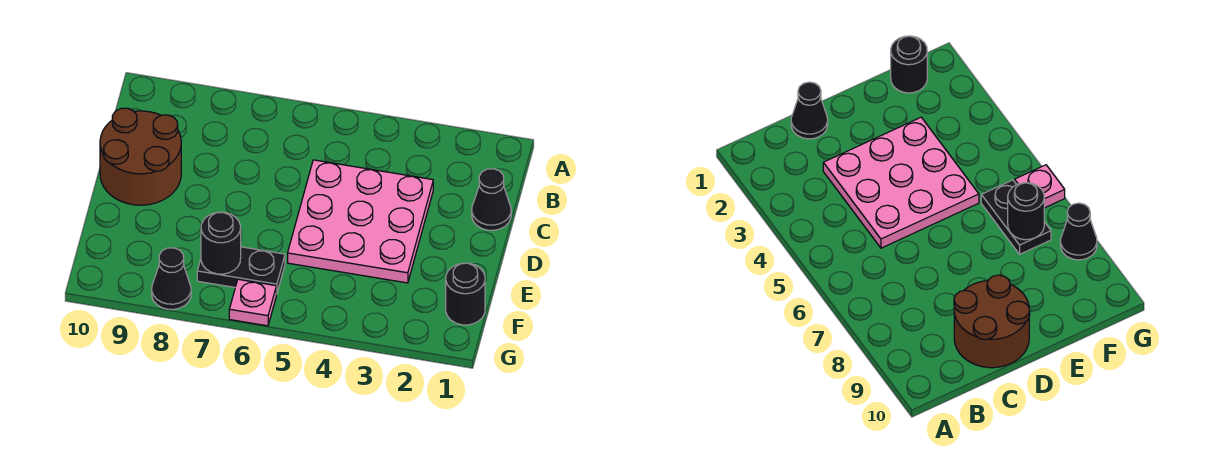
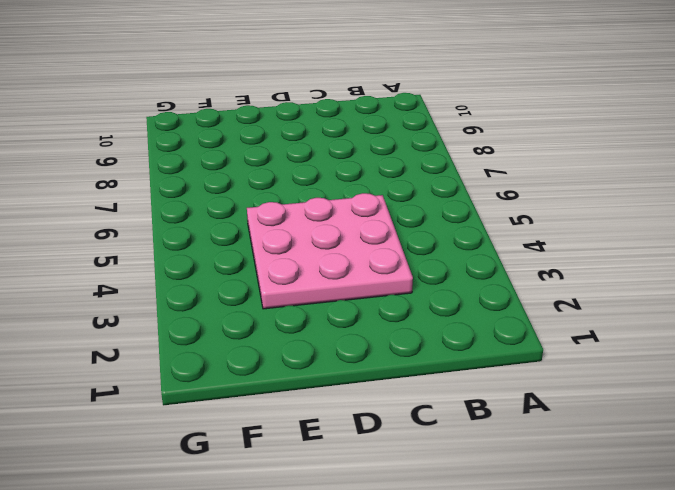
none -> black 1x1 cone [472,169,511,230]
none -> brown 2x2 round brick [100,108,181,205]

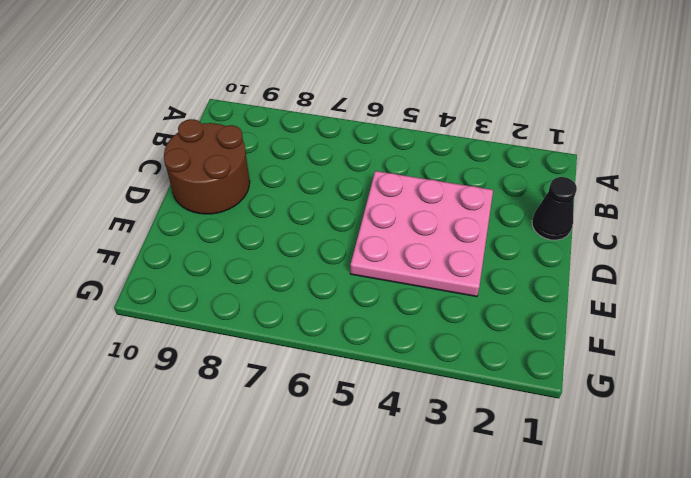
none -> black 1x1 round brick [446,263,485,325]
none -> black 1x2 plate [197,247,285,294]

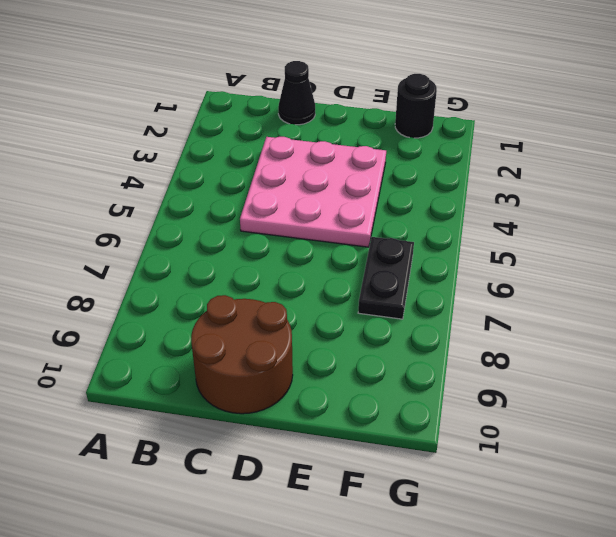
none -> pink 1x1 plate [229,279,276,326]
none -> black 1x1 cone [152,248,191,310]

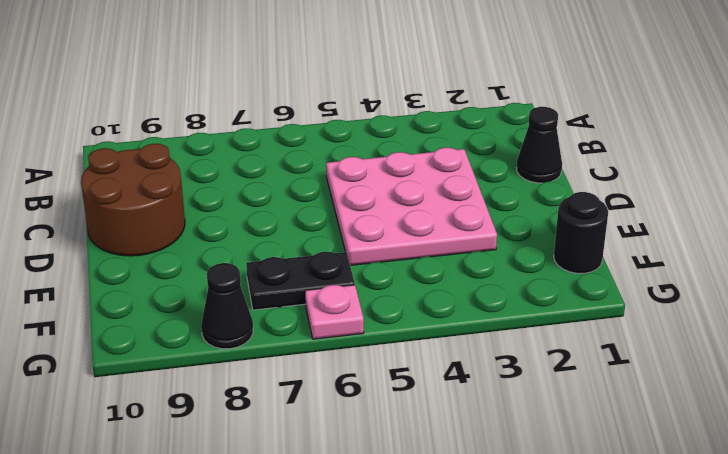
none -> black 1x1 round brick [201,212,241,274]

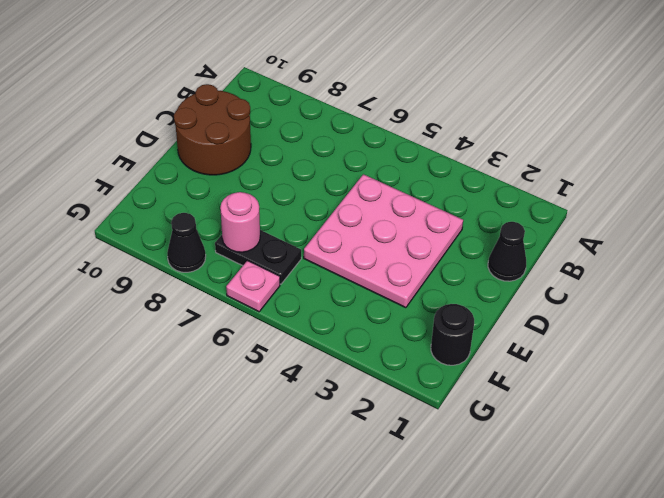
pink 1x1 round brick [220,192,260,252] -> black 1x1 round brick [201,212,241,274]

